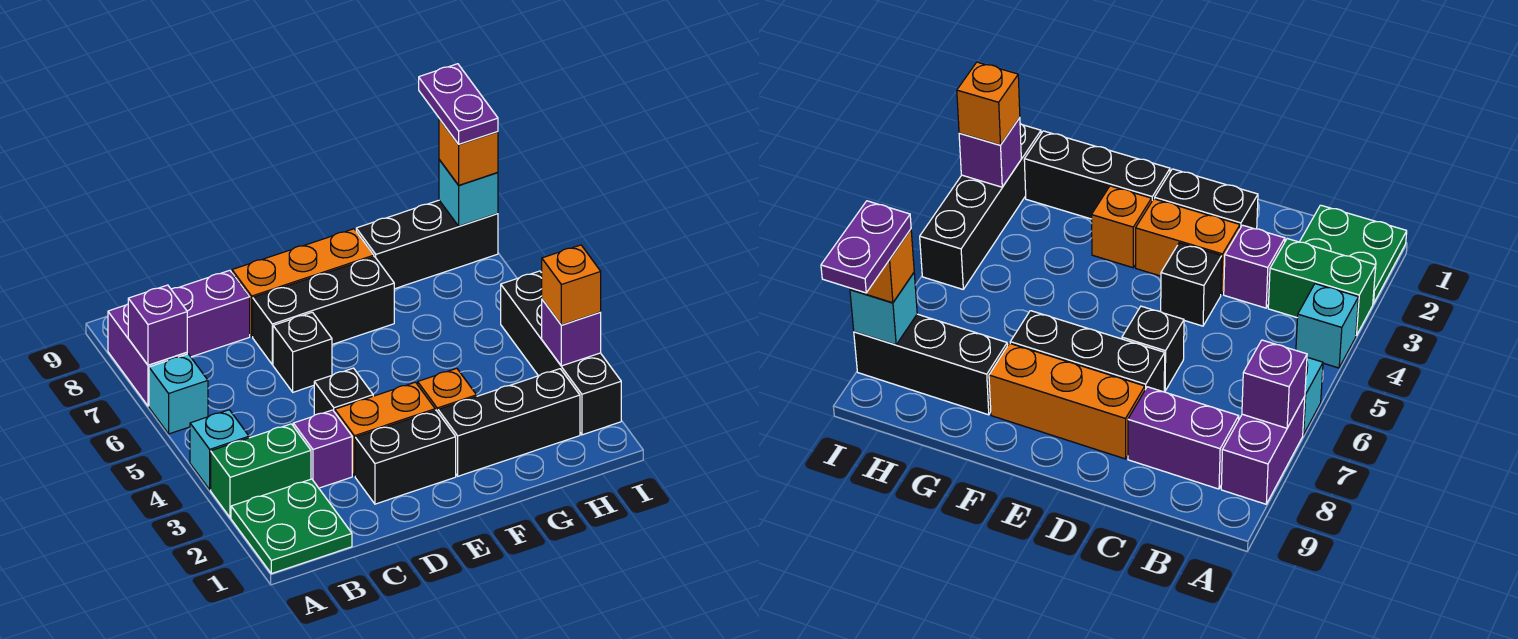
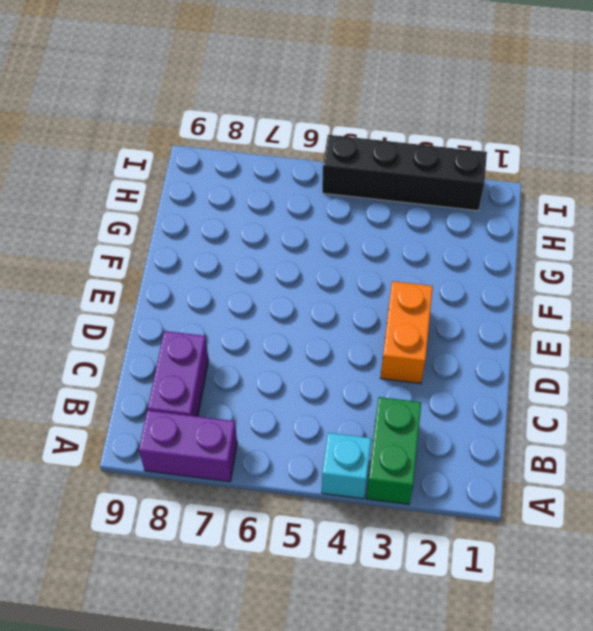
none -> green 2x2 plate [231,479,352,574]
none -> cyan 1x1 brick [149,354,208,434]
none -> purple 1x1 brick [293,410,352,488]

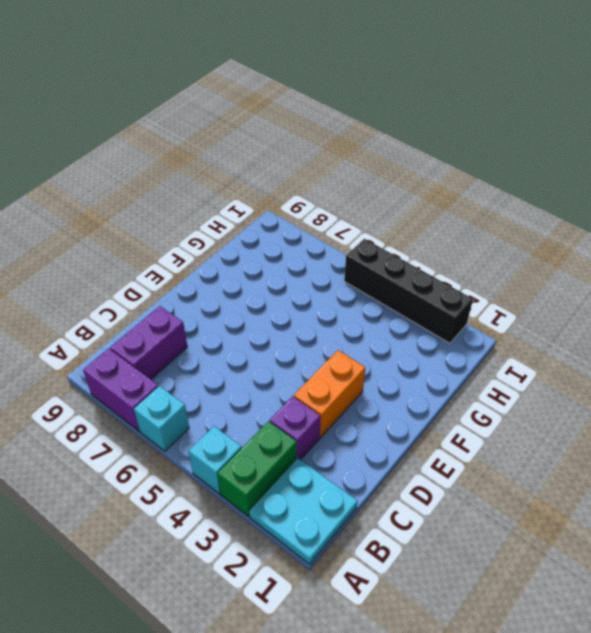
cyan 2x2 plate [249,458,358,564] -> green 2x2 plate [231,479,352,574]
none -> black 1x2 brick [355,410,456,504]
none -> black 1x1 brick [314,368,373,415]
none -> black 1x1 brick [273,312,332,392]

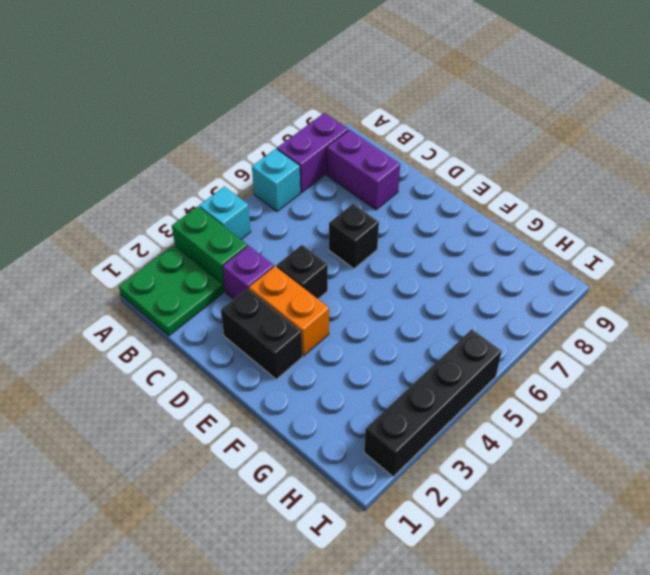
none -> black 1x3 brick [253,257,394,364]
none -> orange 1x3 brick [232,229,374,336]
none -> black 1x3 brick [438,369,580,476]

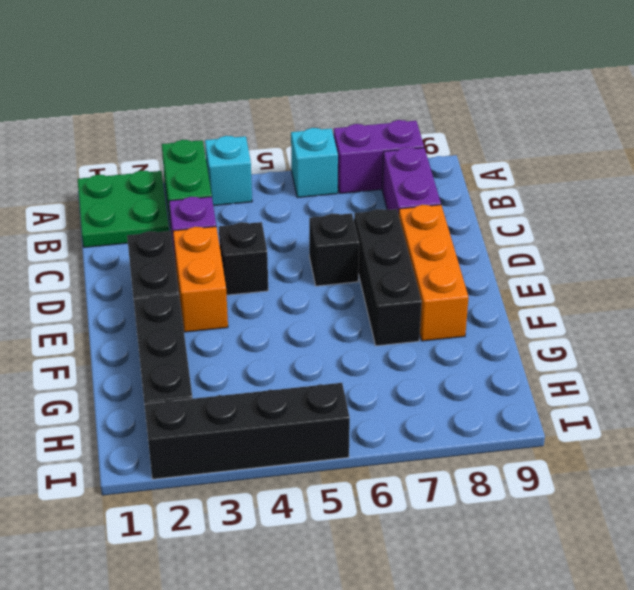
none -> orange 1x1 brick [418,368,477,412]
none -> black 1x3 brick [356,200,498,289]
none -> purple 1x1 brick [128,285,187,365]

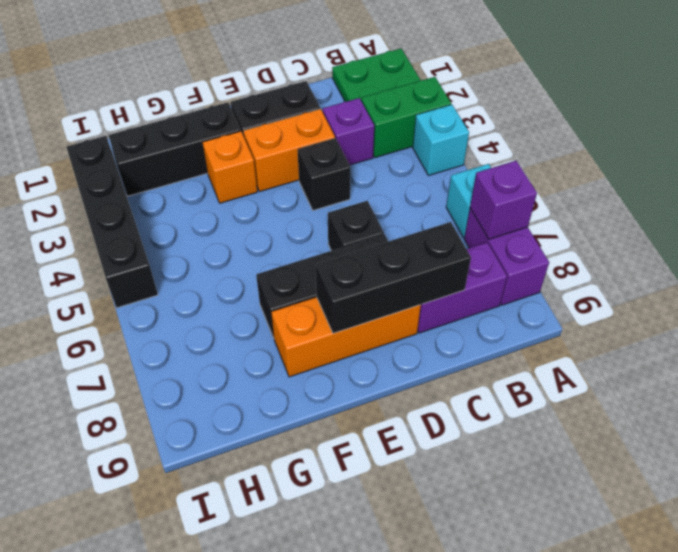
black 1x3 brick [315,222,471,333] -> black 1x3 brick moved to [356,200,498,289]
none -> purple 1x1 brick [542,300,601,366]
none -> cyan 1x1 brick [439,160,498,226]
none -> orange 1x1 brick [542,245,601,325]

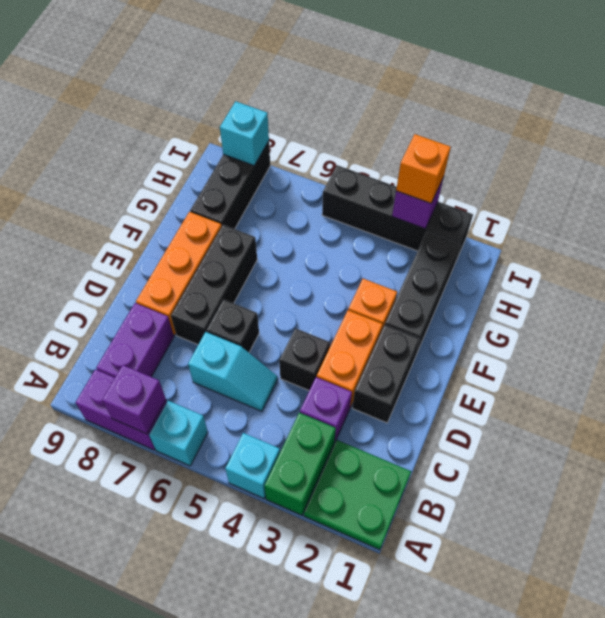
cyan 1x2 slope [188,332,278,411] -> none
none -> orange 1x1 brick [439,119,498,185]
none -> purple 1x2 plate [419,64,498,144]

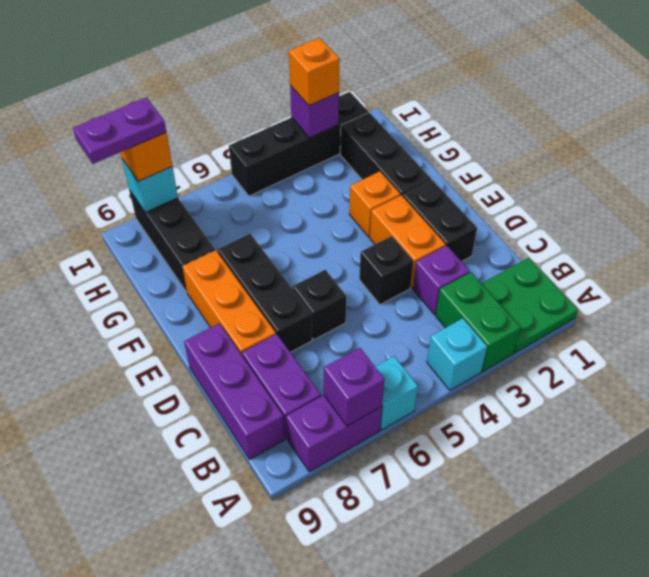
purple 1x3 brick [184,323,285,459] -> none

